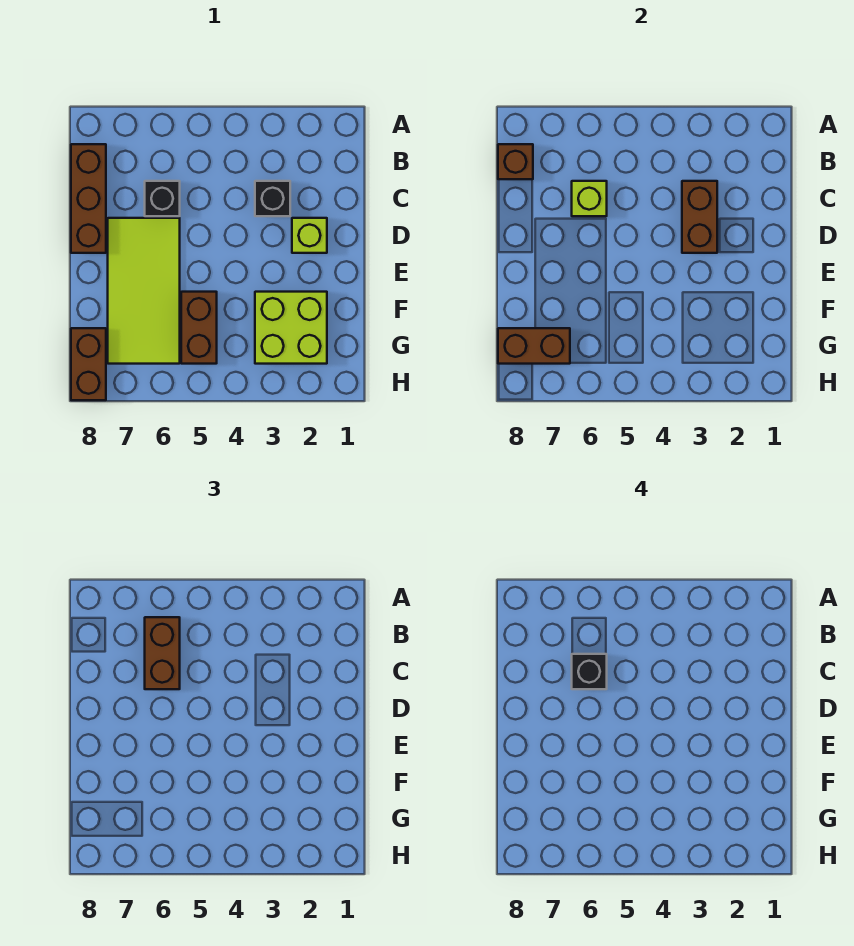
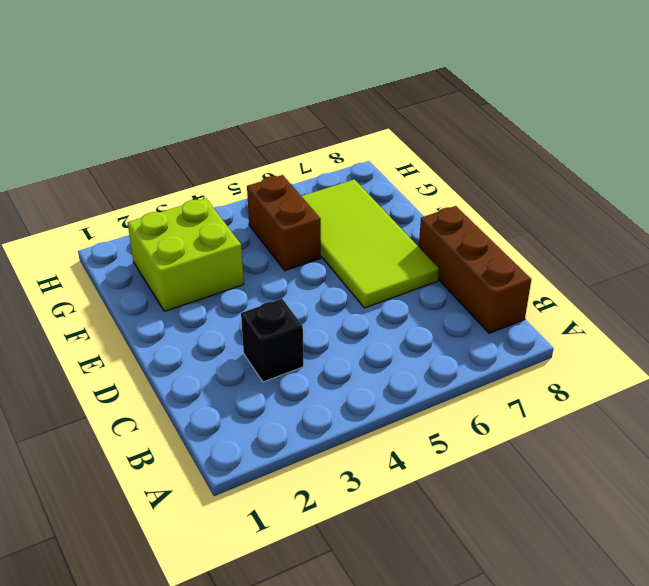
none -> black 1x1 brick [145,181,180,216]
none -> lime 1x1 brick [292,218,327,253]
none -> brown 1x2 brick [71,328,106,400]

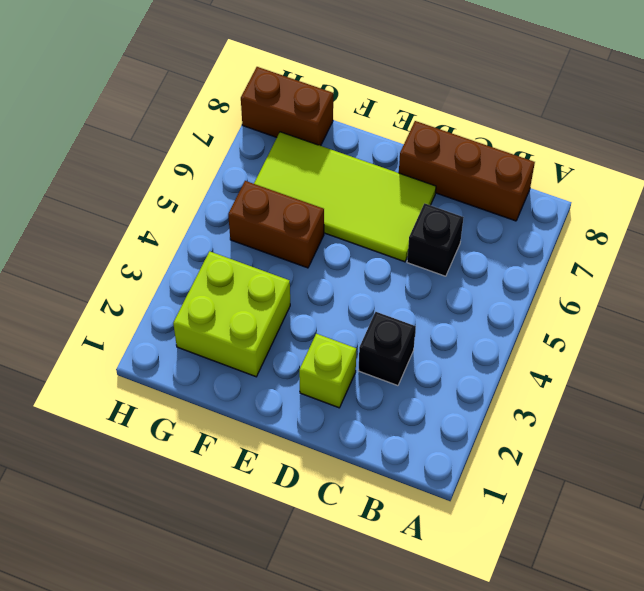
none -> brown 1x1 brick [498,144,533,179]
none -> brown 1x2 brick [682,181,717,253]
none -> lime 1x1 brick [572,181,607,216]

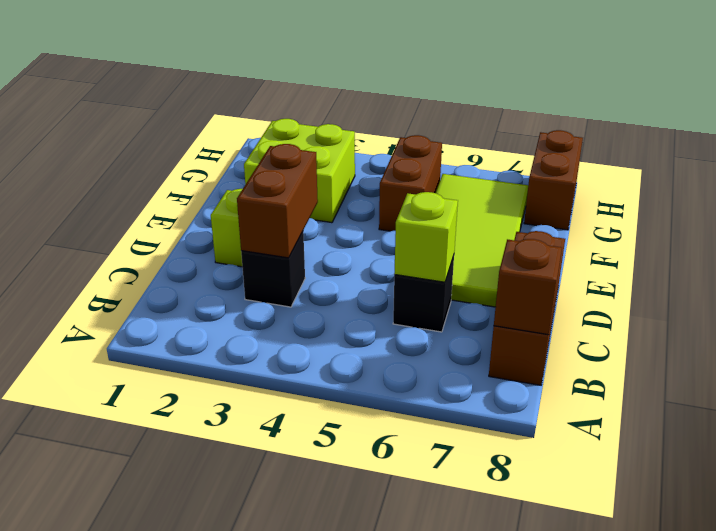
none -> brown 1x2 brick [498,328,570,364]
none -> brown 1x2 brick [145,617,180,689]
none -> black 1x1 brick [572,654,607,689]

